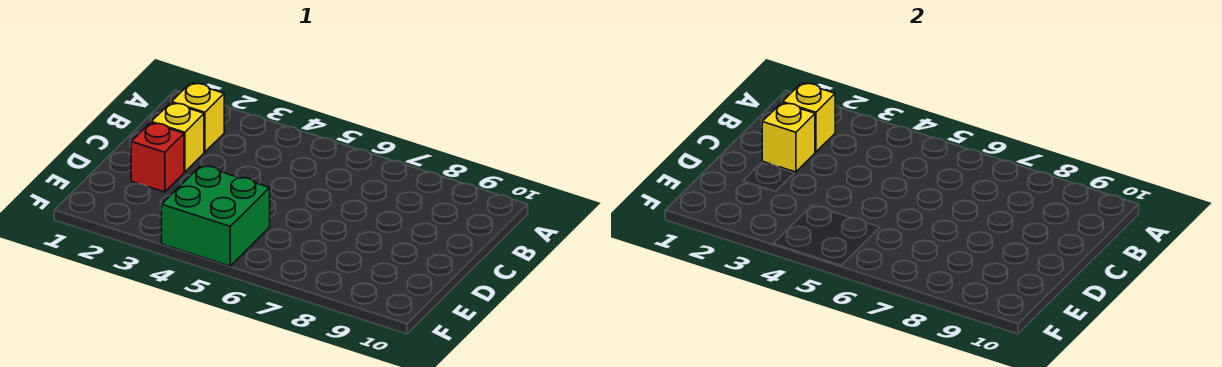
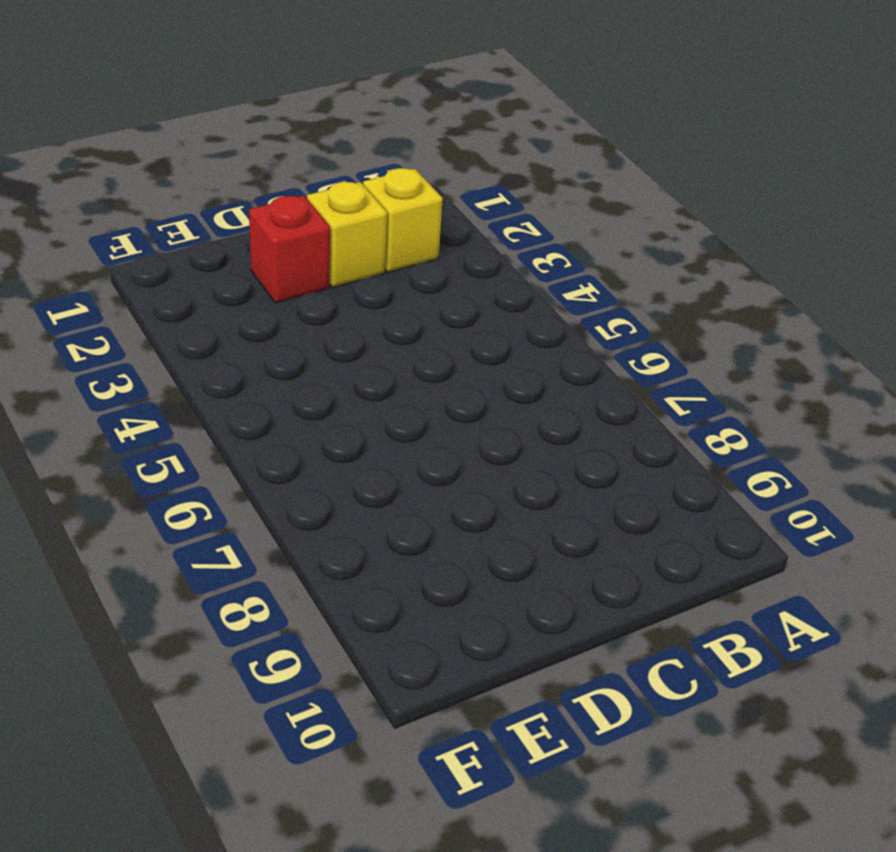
none -> green 2x2 brick [162,166,270,266]
none -> yellow 1x1 brick [783,83,835,152]

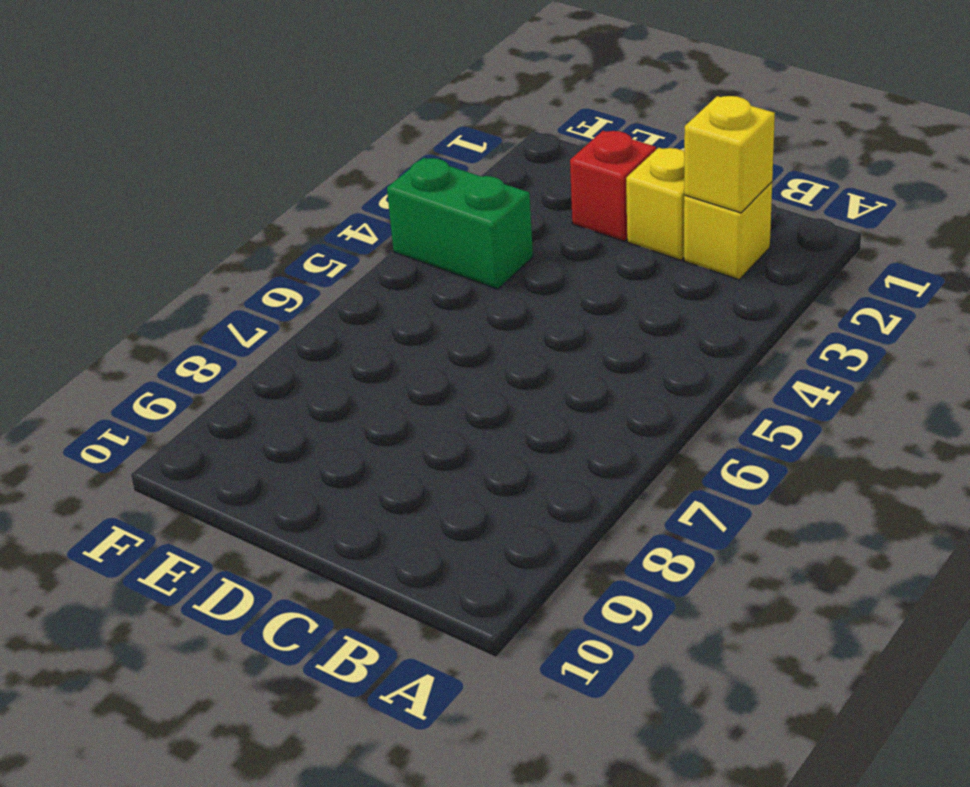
green 1x2 brick [387,158,533,289] -> green 2x2 brick [162,166,270,266]
none -> yellow 1x1 brick [762,103,815,172]

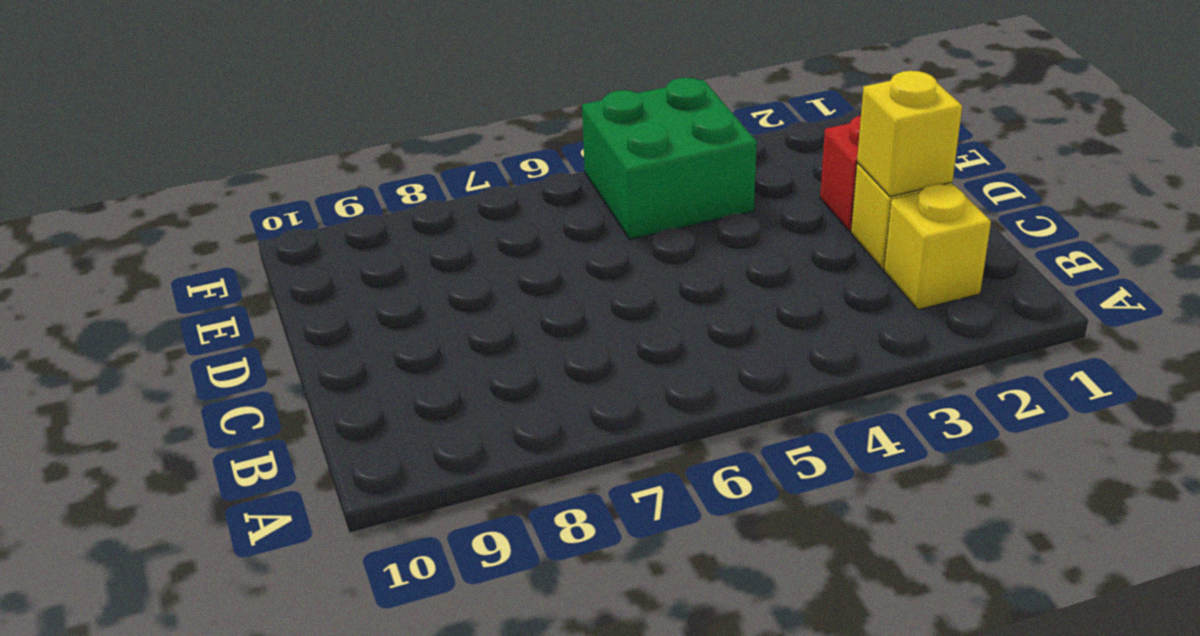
none -> yellow 1x1 brick [783,83,835,152]

